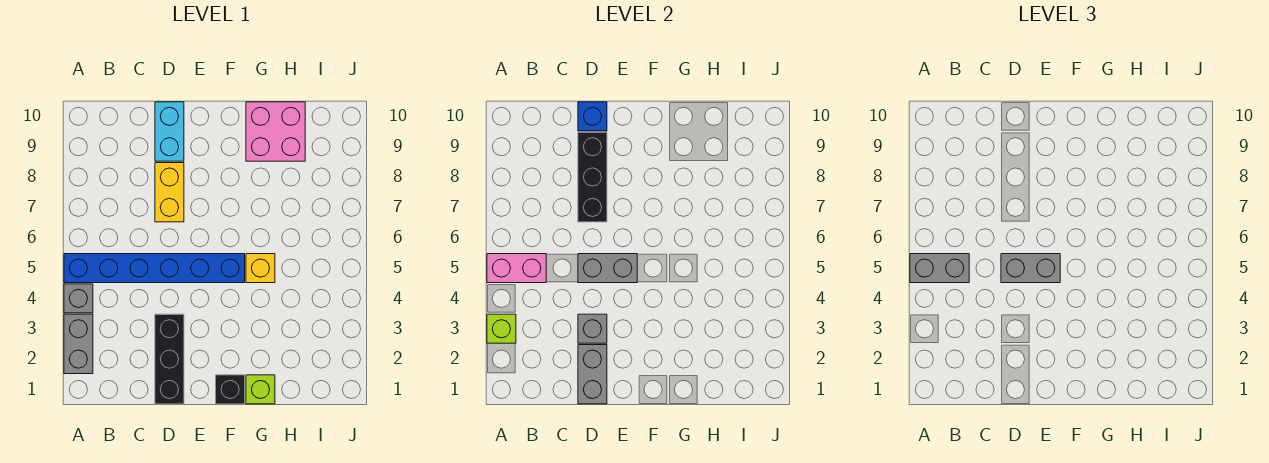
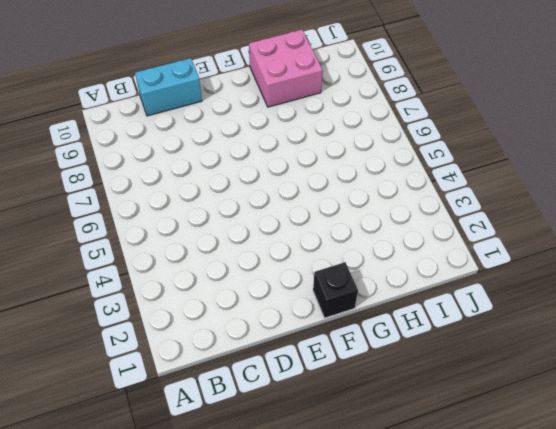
cyan 1x2 brick [135,58,202,116] -> cyan 1x2 brick turned to [155,102,184,161]
none -> grey 1x2 brick [64,314,93,374]
none -> grey 1x1 brick [64,284,93,313]
none -> blue 1x6 brick [64,254,245,283]

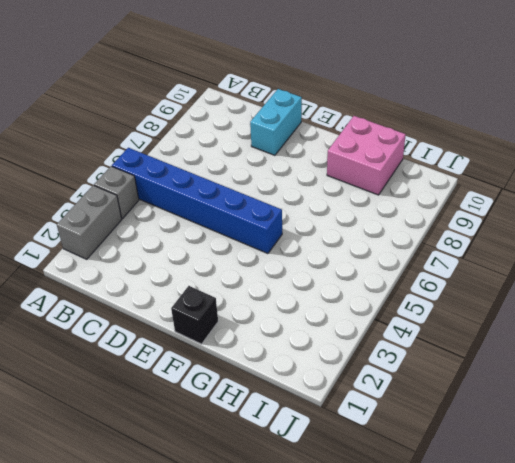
none -> black 1x3 brick [155,314,184,404]
none -> yellow 1x2 brick [155,163,184,222]
none -> lime 1x1 brick [246,375,275,404]

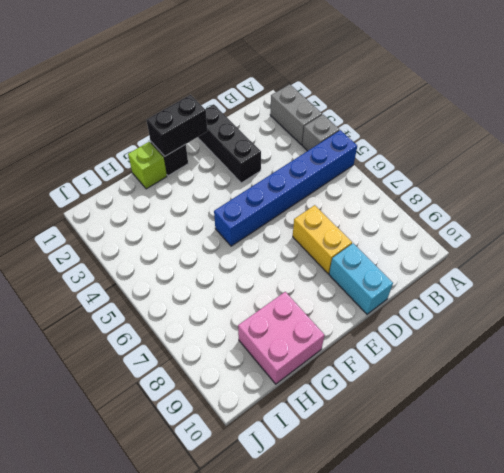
black 1x2 brick [147,95,207,156] -> none
none -> yellow 1x1 brick [246,254,275,283]
none -> lime 1x1 brick [487,314,516,343]
none -> pink 1x2 brick [487,254,546,283]

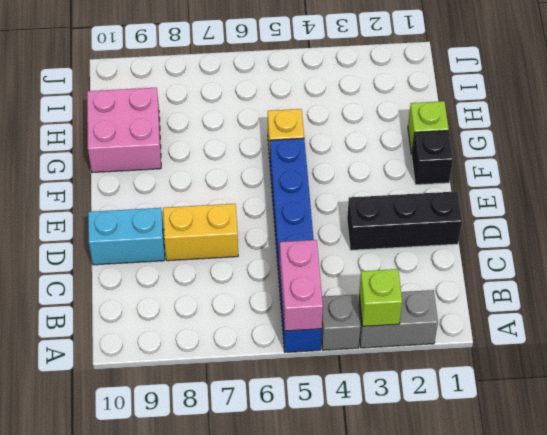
none -> grey 1x2 brick [578,345,607,404]
none -> grey 1x1 brick [578,314,607,343]
none -> grey 1x2 brick [578,254,637,283]

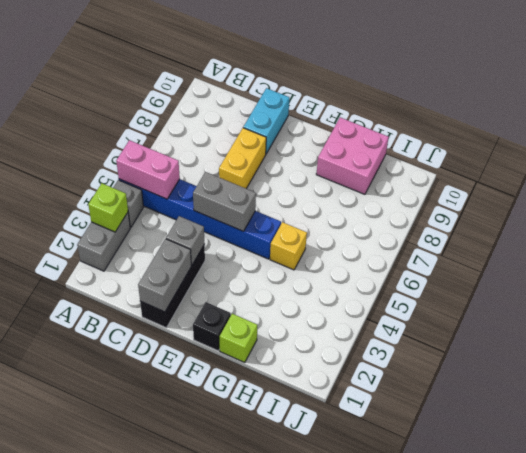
none -> black 1x3 brick [578,132,607,222]
none -> blue 1x1 brick [578,102,607,131]
none -> grey 1x2 brick [910,254,969,283]

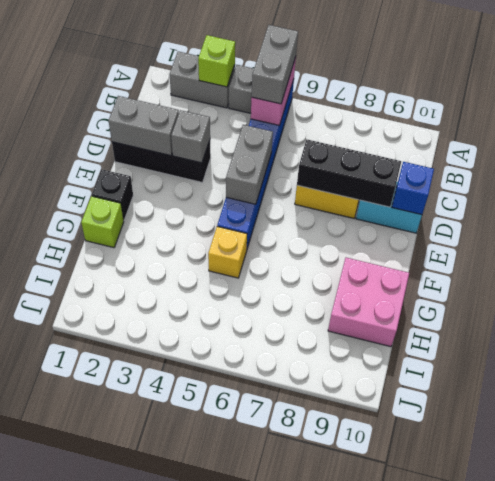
none -> grey 1x2 brick [1001,254,1060,283]

